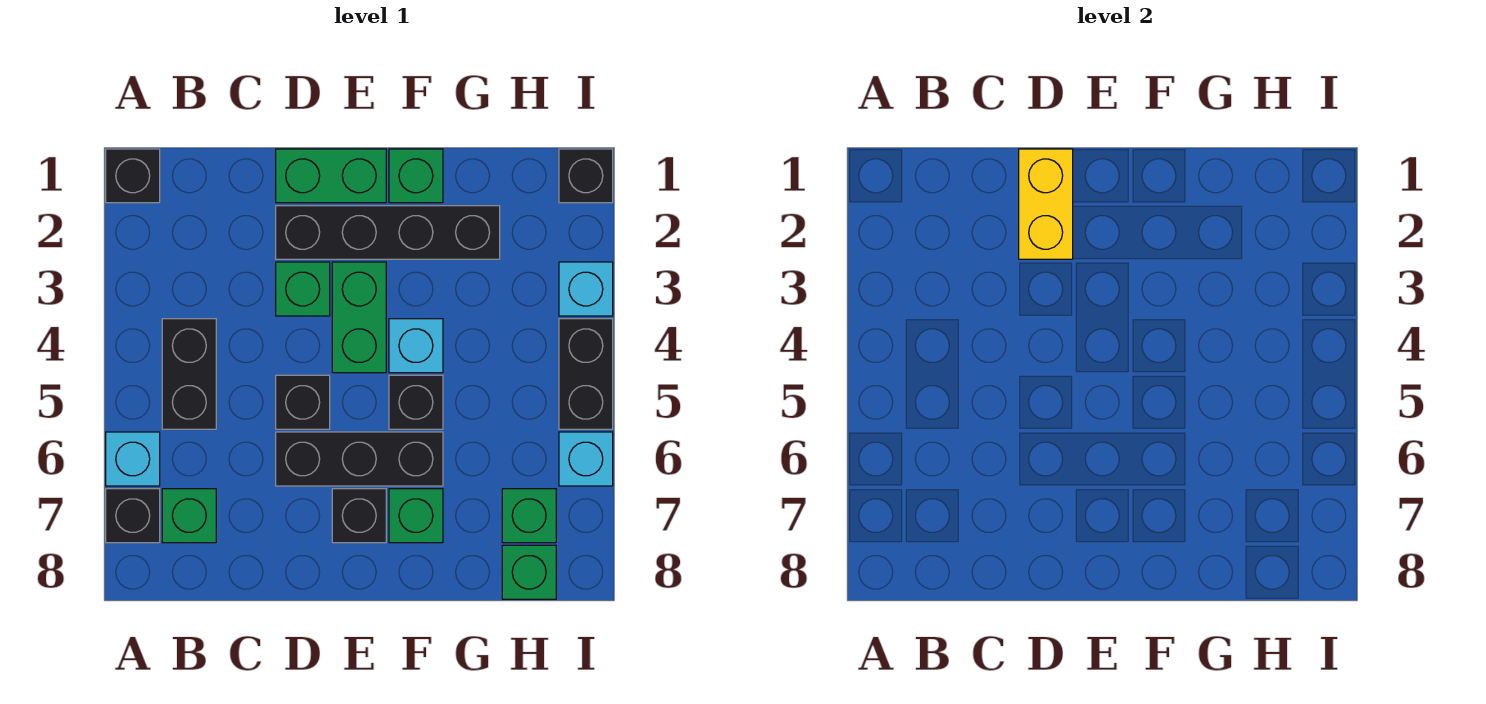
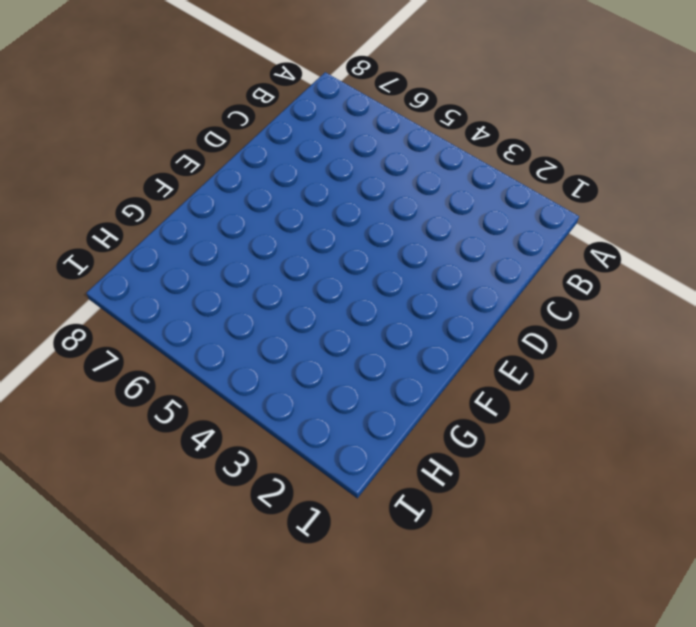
none -> black 1x1 brick [106,149,160,203]
none -> cyan 1x1 brick [106,432,160,486]
none -> black 1x1 brick [106,489,160,543]

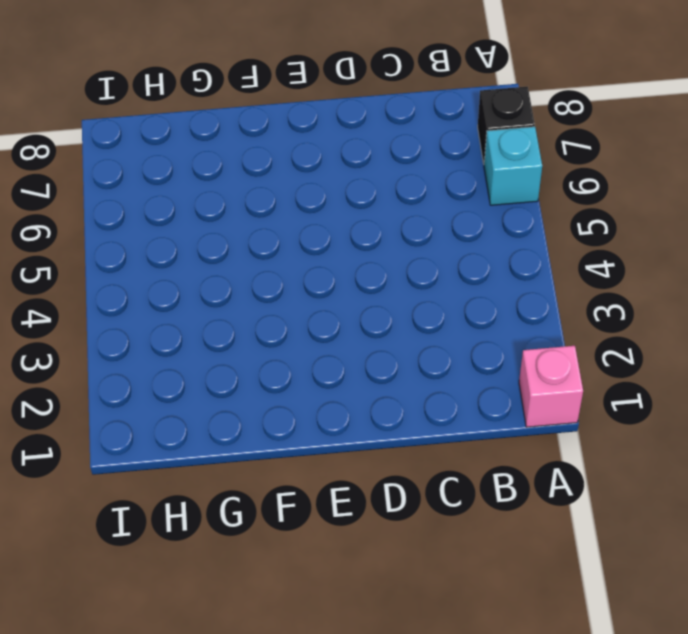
pink 1x1 brick [519,346,583,427] -> black 1x1 brick [106,149,160,203]
none -> black 1x2 brick [162,319,216,429]
none -> green 1x1 brick [162,489,216,543]
none -> green 1x2 brick [276,149,386,203]

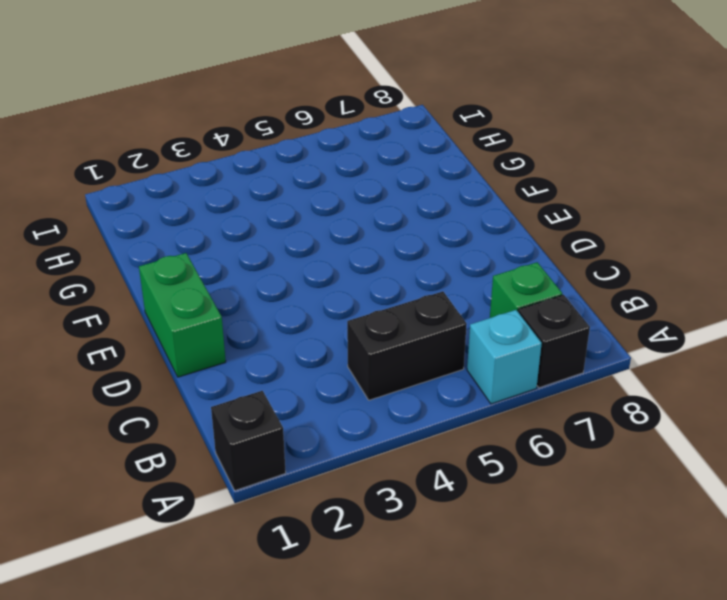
none -> black 1x4 brick [276,206,500,259]
none -> green 1x1 brick [276,262,330,316]
none -> black 1x1 brick [276,375,330,429]

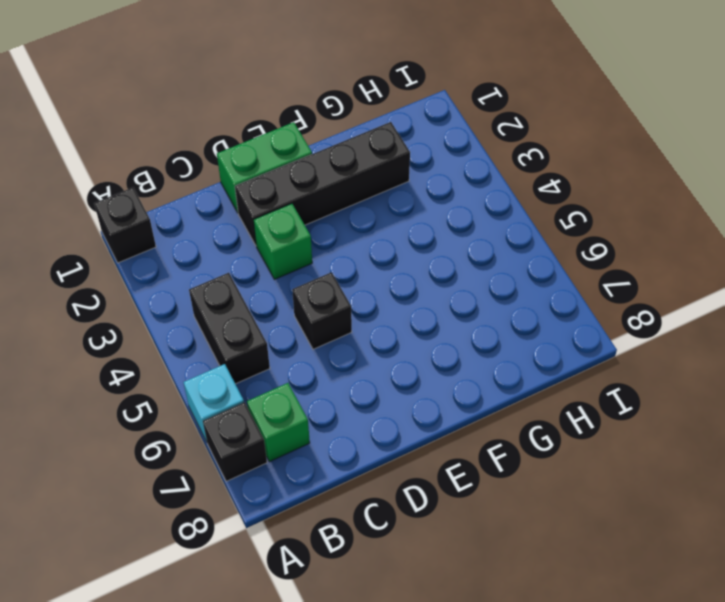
none -> black 1x3 brick [276,432,443,486]
none -> green 1x2 brick [332,262,386,373]
none -> black 1x1 brick [332,489,386,543]

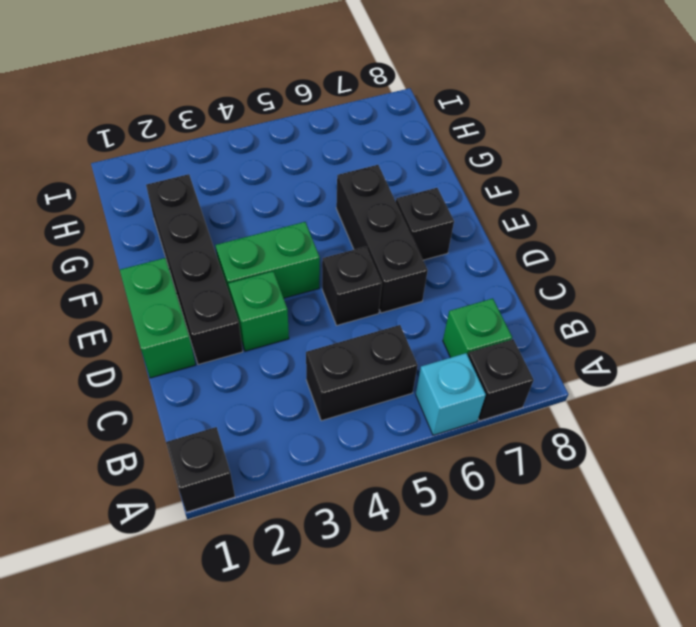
none -> green 1x1 brick [389,149,443,203]
none -> cyan 1x1 brick [389,319,443,373]
none -> black 1x1 brick [389,375,443,429]

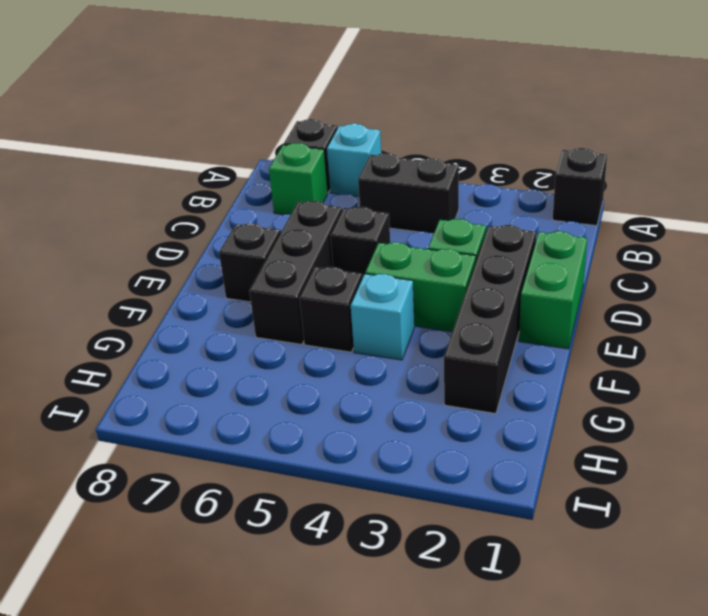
none -> green 1x1 brick [389,149,443,203]
none -> green 1x1 brick [389,489,443,543]
none -> green 1x1 brick [502,489,556,543]

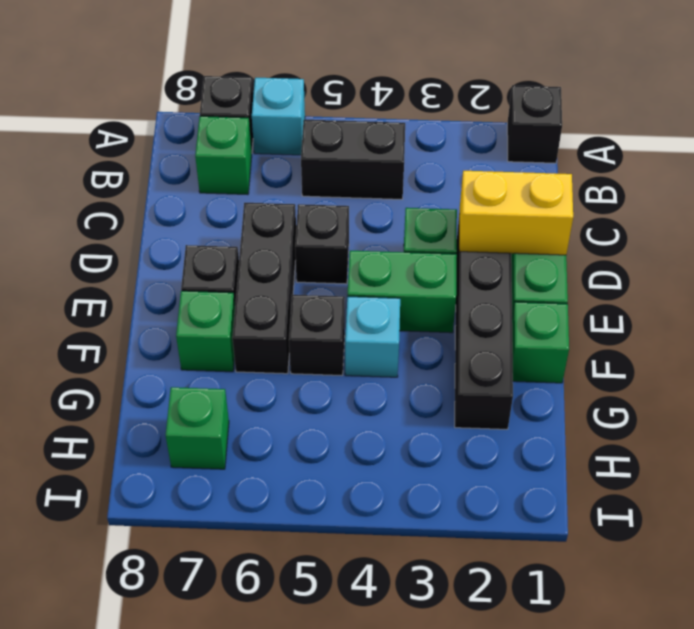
none -> green 1x1 brick [502,545,556,599]
none -> black 1x1 brick [559,149,613,203]
none -> cyan 1x1 brick [559,262,613,316]

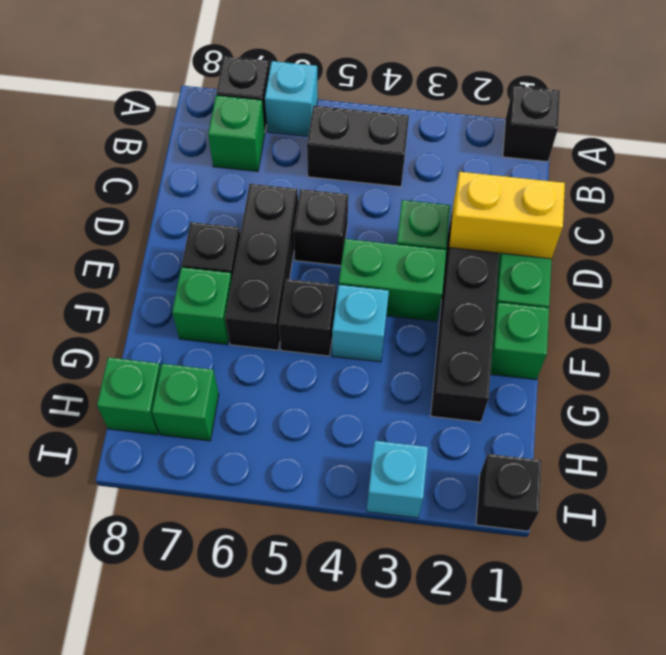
none -> black 1x2 brick [559,319,613,429]
none -> cyan 1x1 brick [559,432,613,486]

